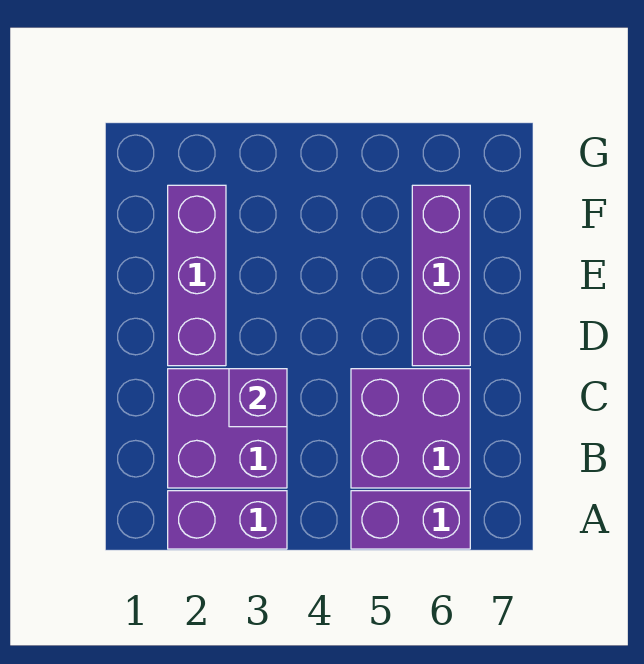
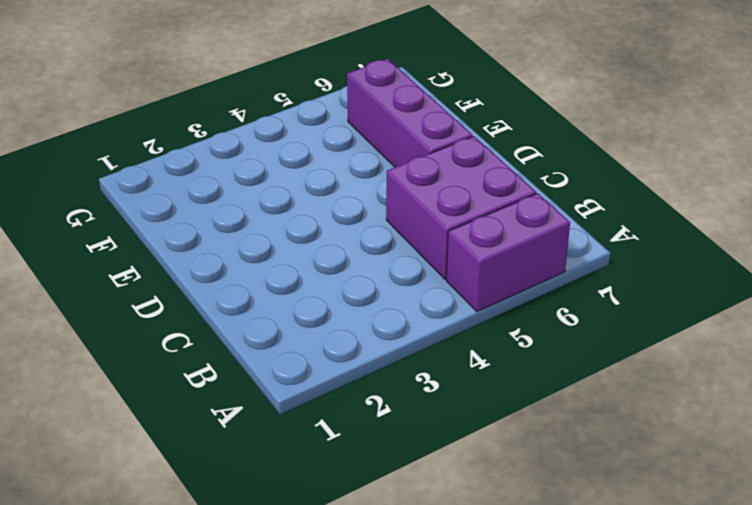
none -> purple 1x2 brick [168,491,287,549]
none -> purple 2x2 brick [168,369,287,488]

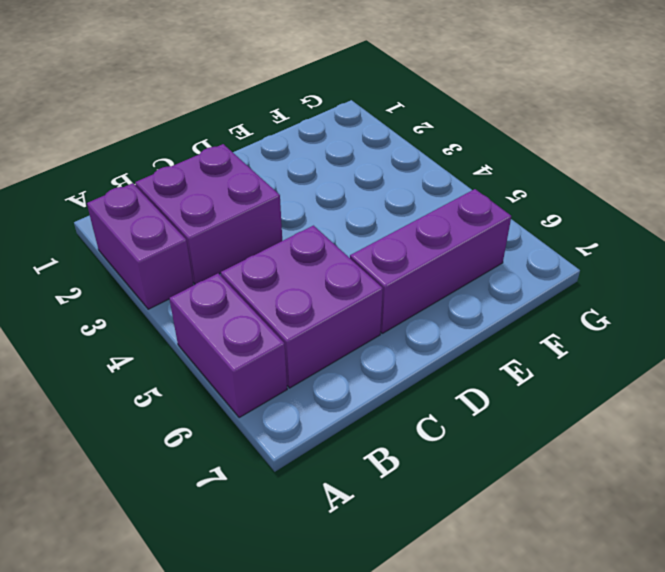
none -> purple 1x3 brick [168,185,226,366]
none -> purple 1x1 brick [229,369,287,427]

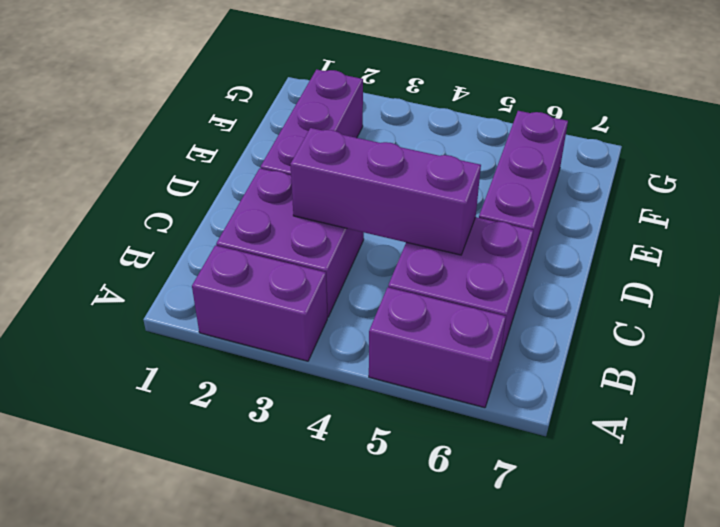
purple 1x3 brick [290,128,481,255] -> purple 1x1 brick [229,369,287,427]

